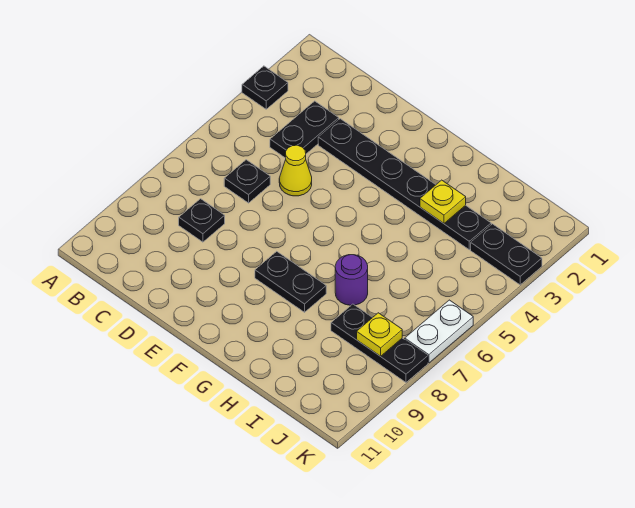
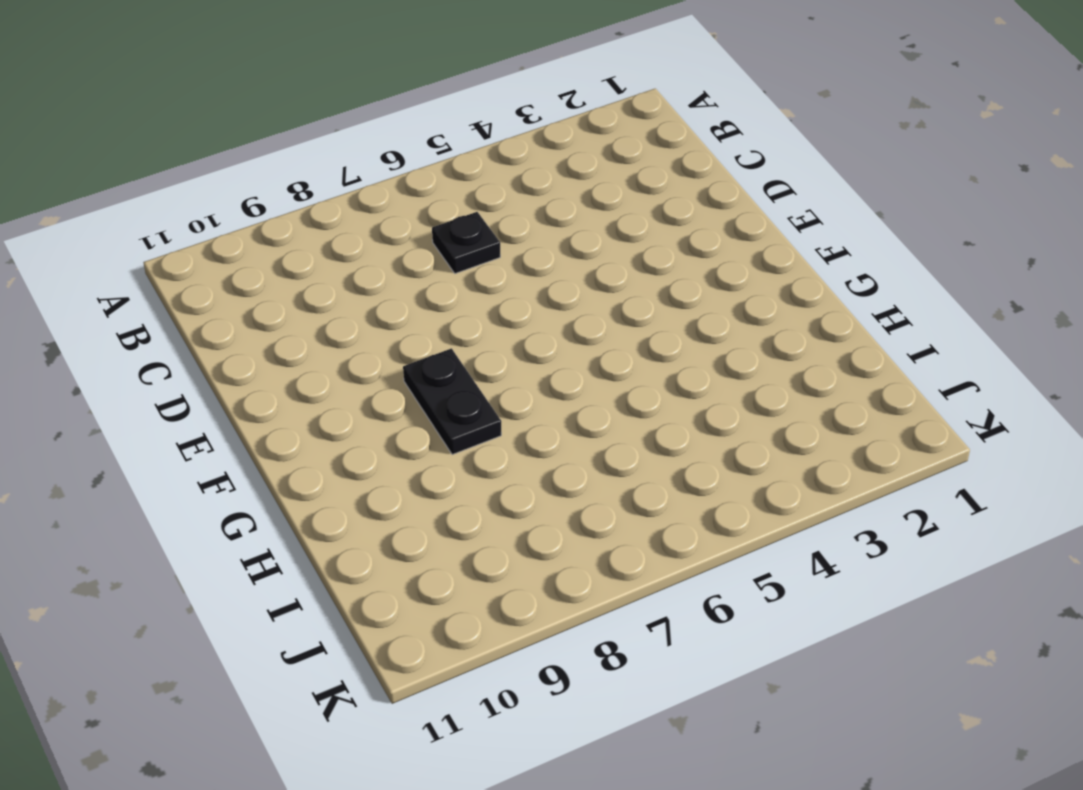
none -> black 1x1 plate [242,66,288,109]
none -> black 1x2 plate [270,101,339,158]
none -> black 1x1 plate [179,199,225,242]

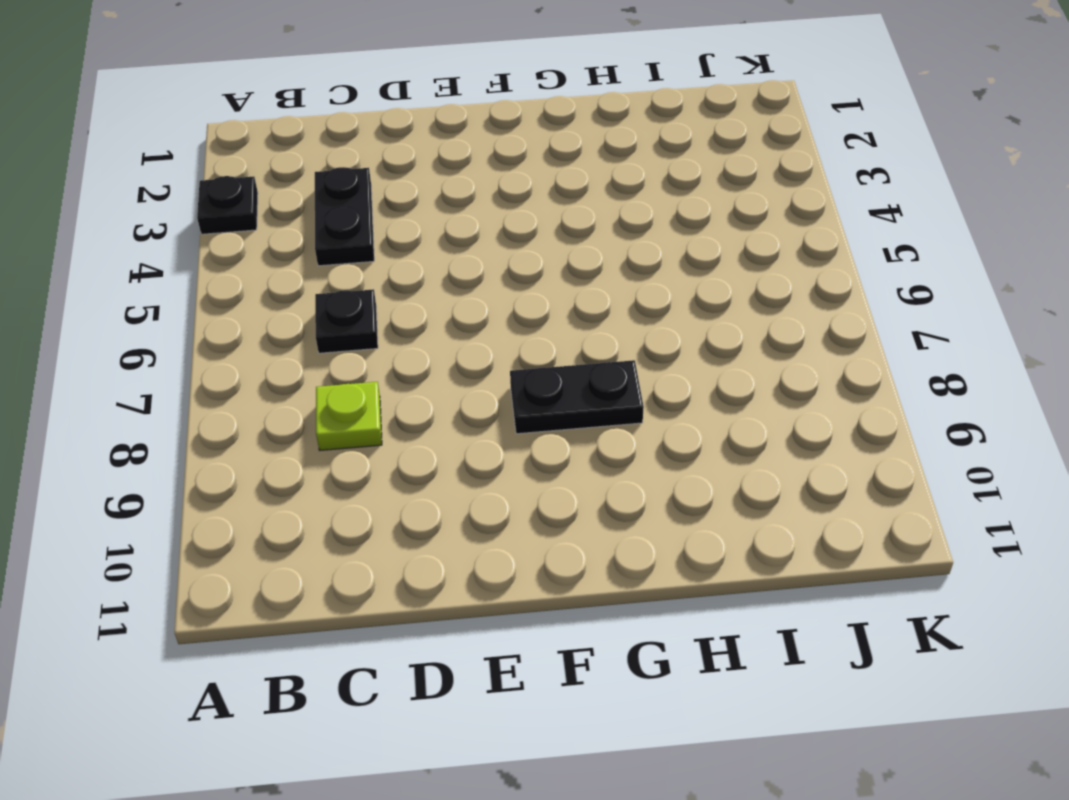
lime 1x1 plate [316,382,382,450] -> black 1x1 plate [179,199,225,242]
none -> black 1x6 plate [318,119,491,250]
none -> yellow 1x1 cone [279,145,312,196]
none -> purple 1x1 round brick [335,255,368,305]

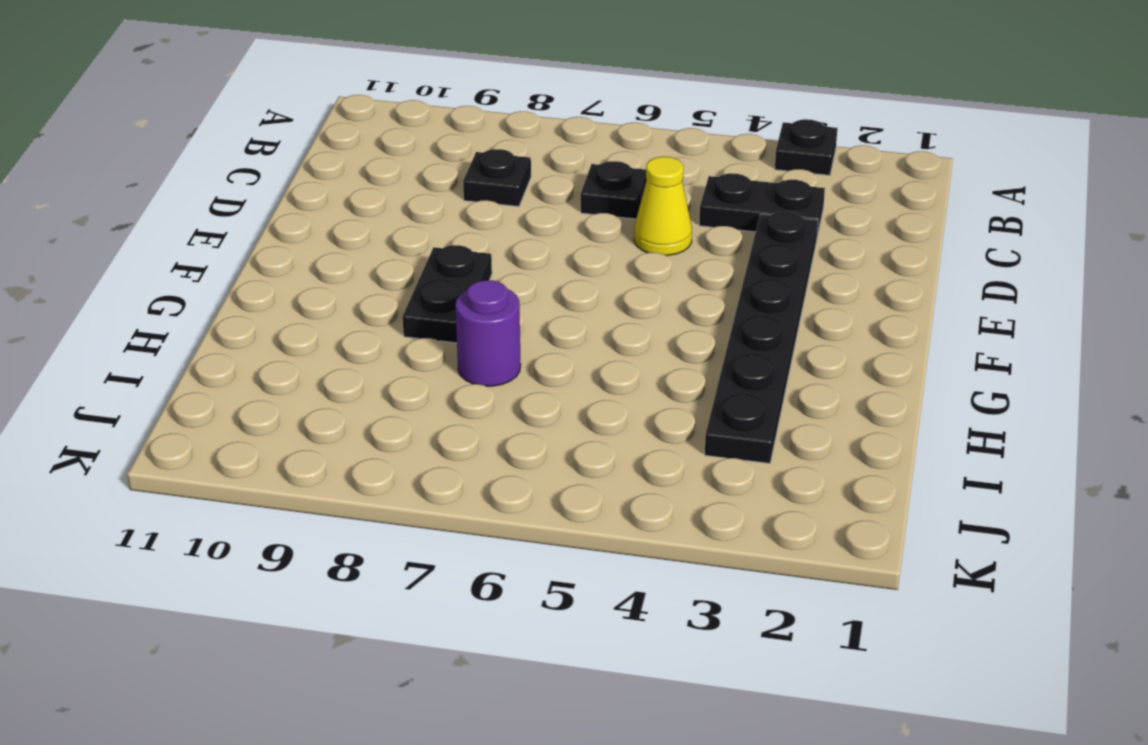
none -> black 1x3 plate [331,304,428,382]
none -> black 1x2 plate [471,224,542,285]
none -> white 1x2 plate [405,300,473,363]

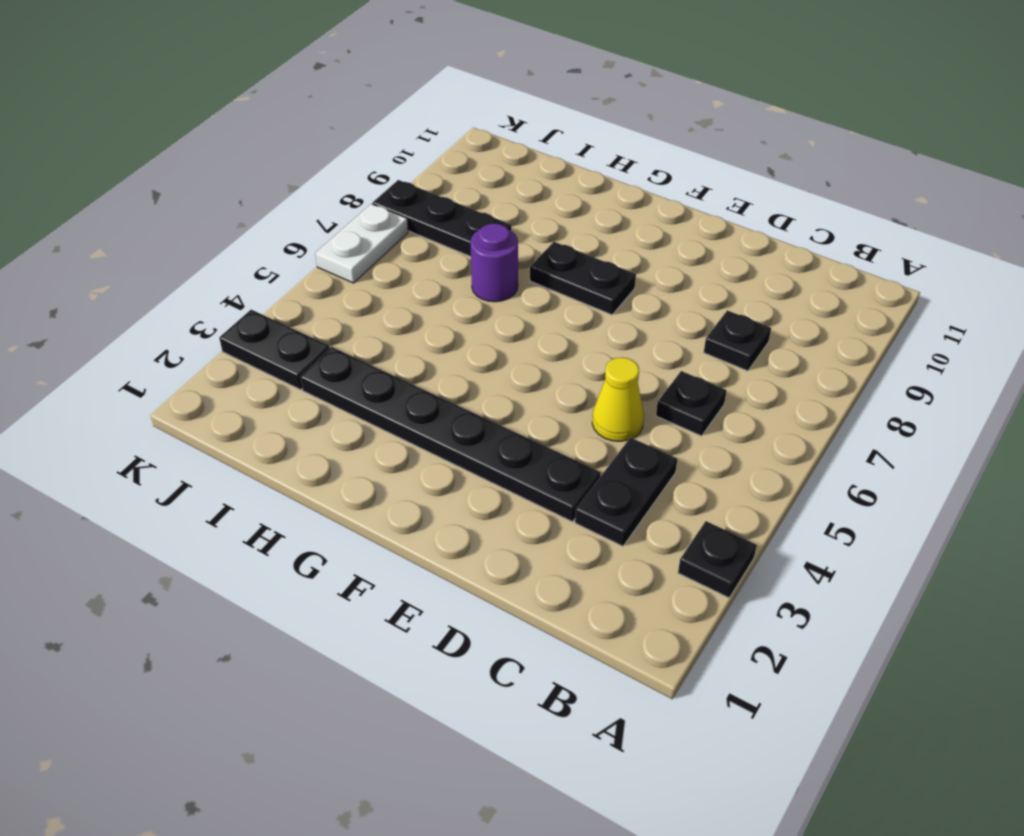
none -> yellow 1x1 plate [420,180,466,223]
none -> yellow 1x1 plate [357,313,402,356]

